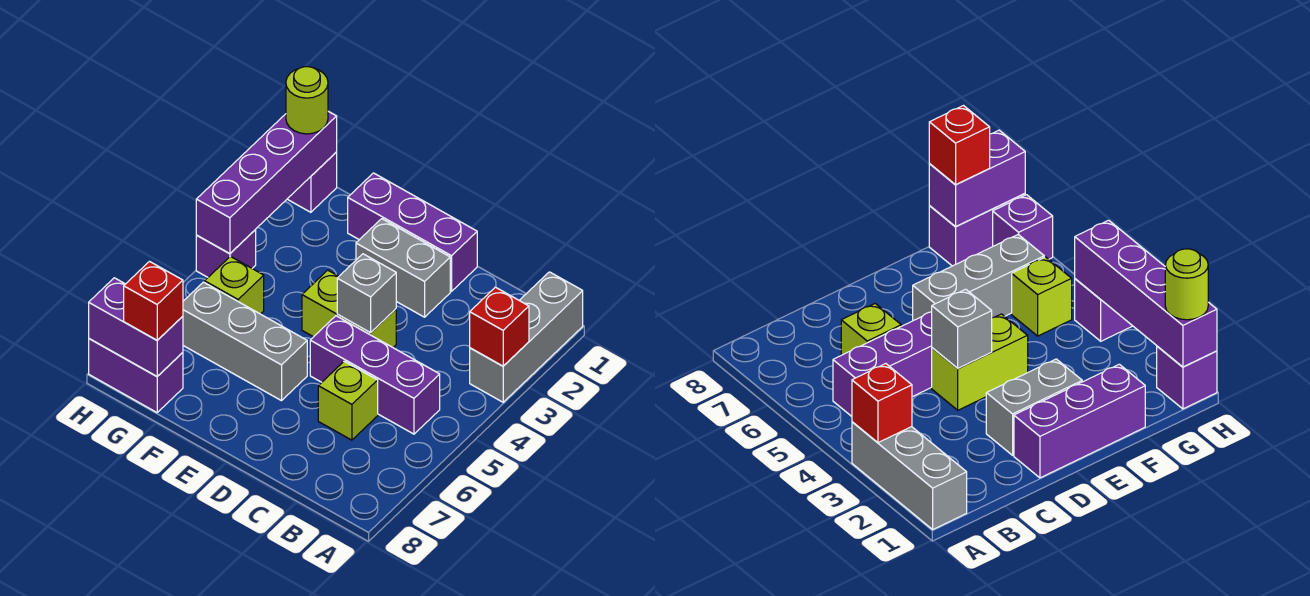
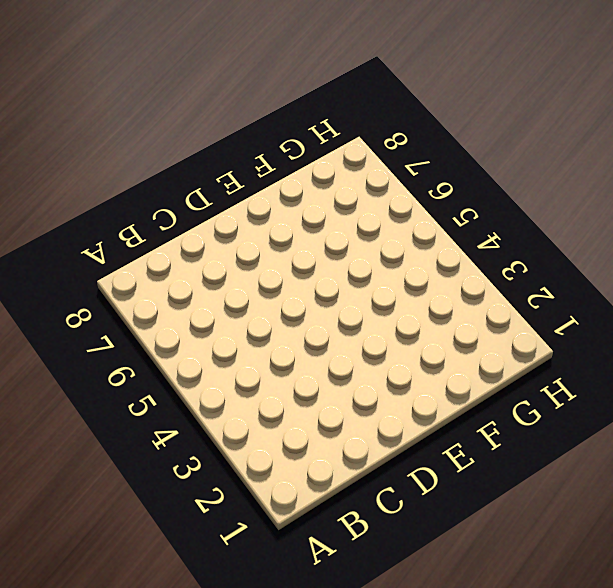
none -> grey 1x3 brick [470,272,583,402]
none -> purple 1x3 brick [310,316,440,434]
none -> lime 1x1 brick [318,361,378,440]

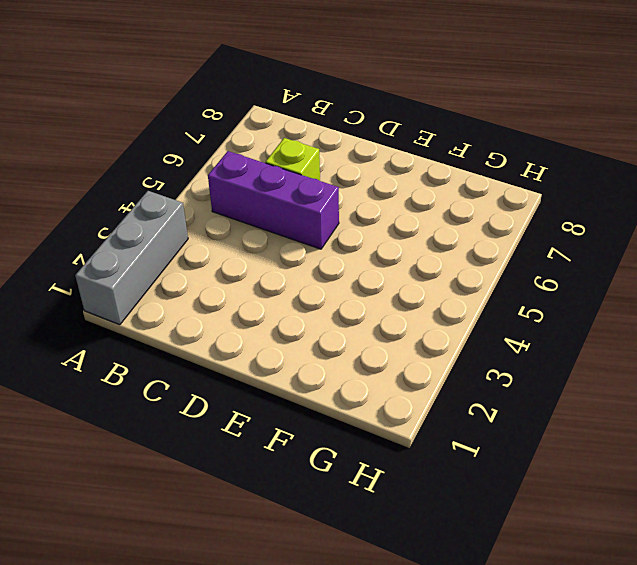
none -> purple 1x3 brick [348,173,477,291]
none -> grey 1x2 brick [356,219,450,317]
none -> lime 1x2 brick [302,270,396,347]

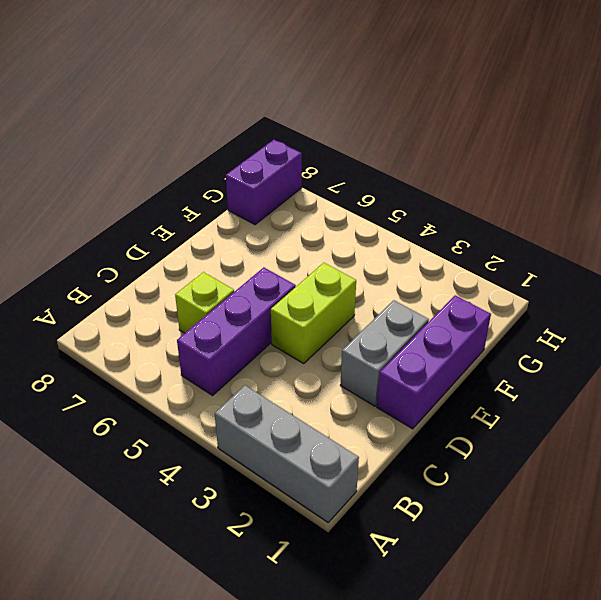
none -> grey 1x3 brick [183,282,307,401]
none -> lime 1x1 brick [205,256,264,314]
none -> purple 1x1 brick [288,152,337,212]

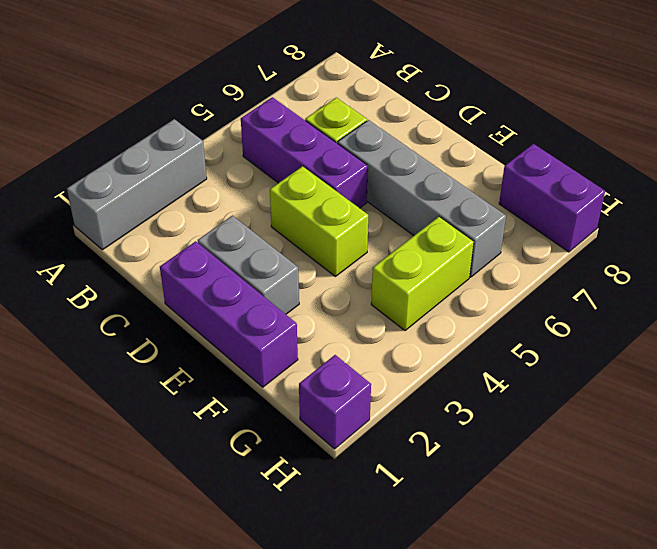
grey 1x4 brick [338,120,506,277] -> grey 1x3 brick [183,282,307,401]
lime 1x2 brick [371,217,474,331] -> lime 1x1 brick [205,256,264,314]
none -> purple 1x1 brick [196,230,256,277]
none -> purple 1x1 brick [993,195,1053,259]
none -> red 1x1 brick [470,287,529,366]

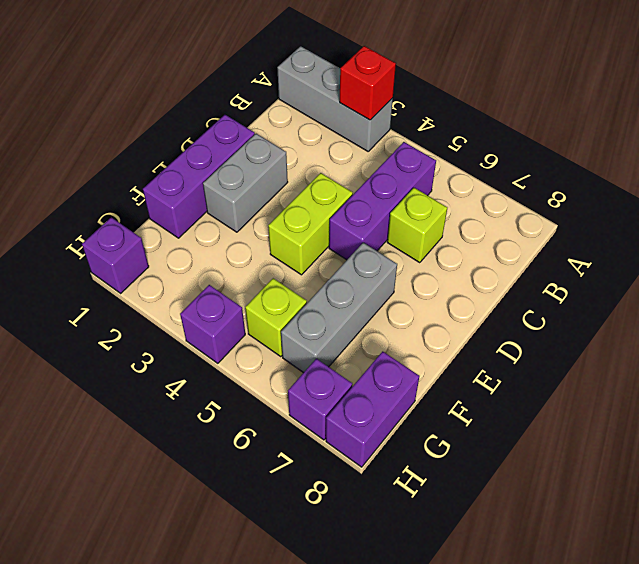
none -> grey 1x1 brick [337,254,396,333]
none -> purple 1x2 brick [89,278,183,376]
none -> purple 1x4 brick [196,111,337,253]

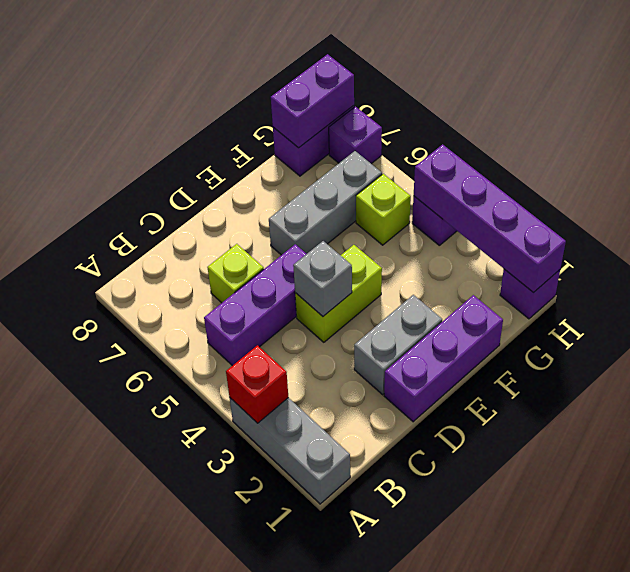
none -> red 1x1 brick [124,262,183,340]
none -> lime 1x1 round brick [286,67,328,134]

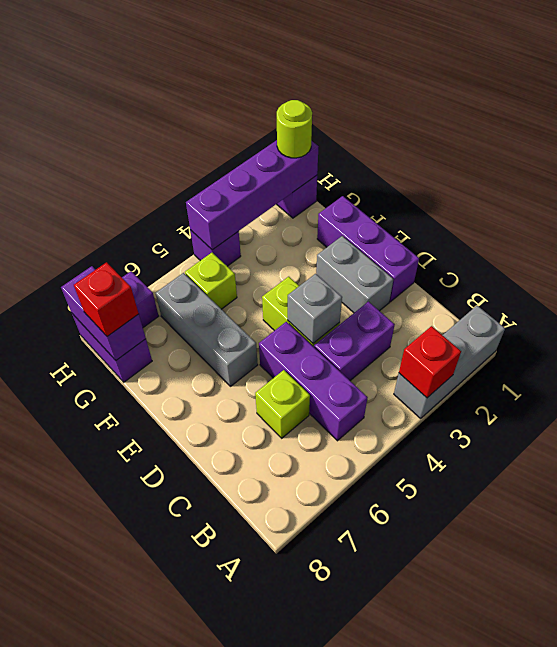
purple 1x2 brick [314,302,395,381] -> none

